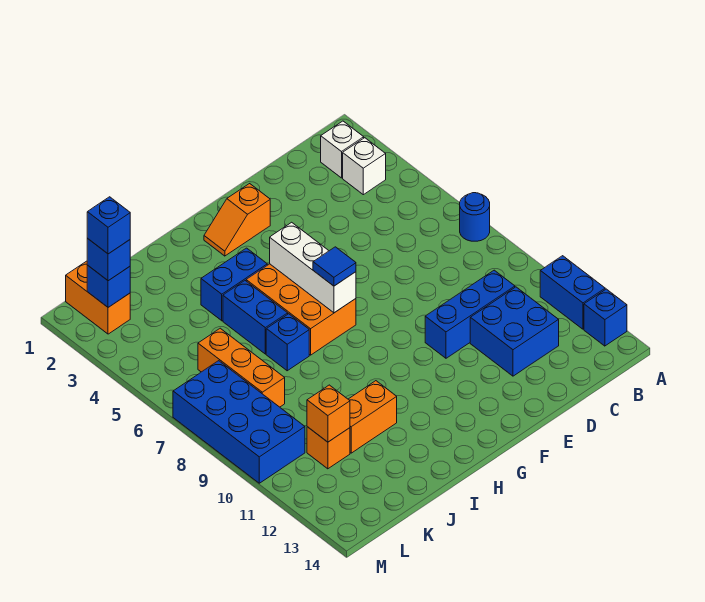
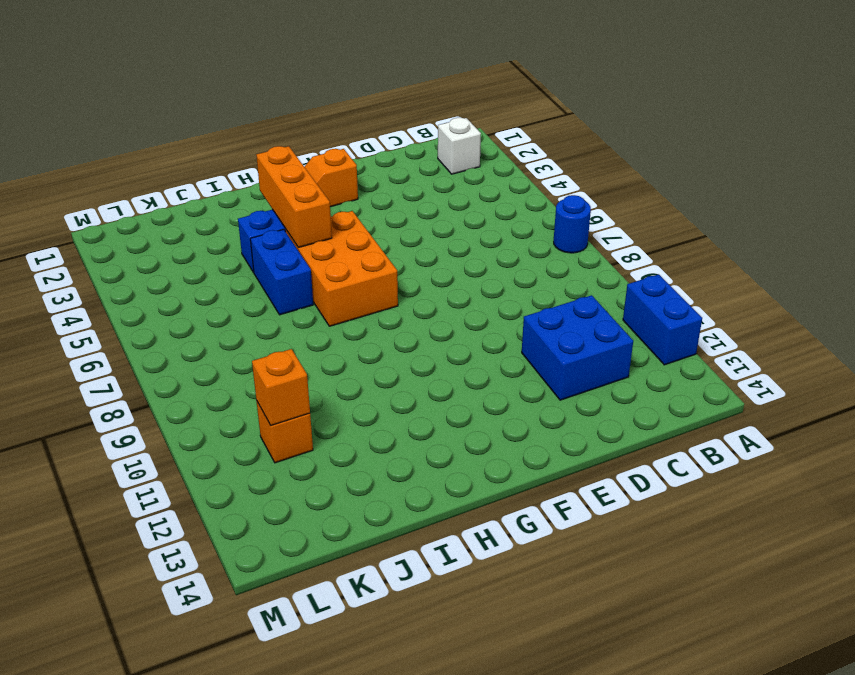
orange 1x3 brick [256,146,332,247] -> orange 1x3 brick moved to [198,328,285,407]
none -> blue 1x1 brick [584,289,627,346]
none -> white 1x1 brick [343,138,386,195]
none -> blue 1x3 brick [425,270,515,358]

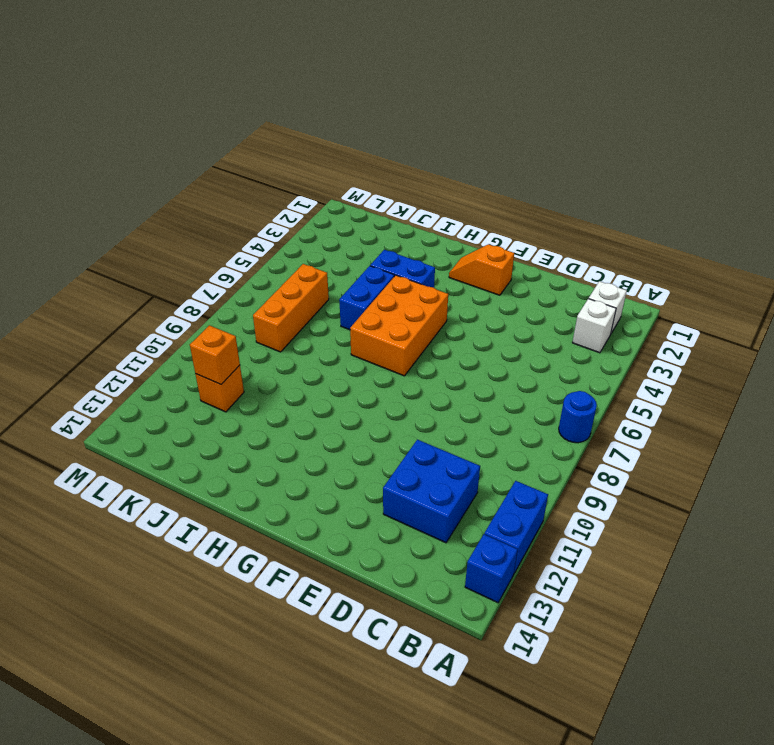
none -> blue 1x3 brick [425,270,515,358]
none -> blue 1x1 brick [266,314,309,371]
none -> orange 1x2 brick [348,381,397,453]

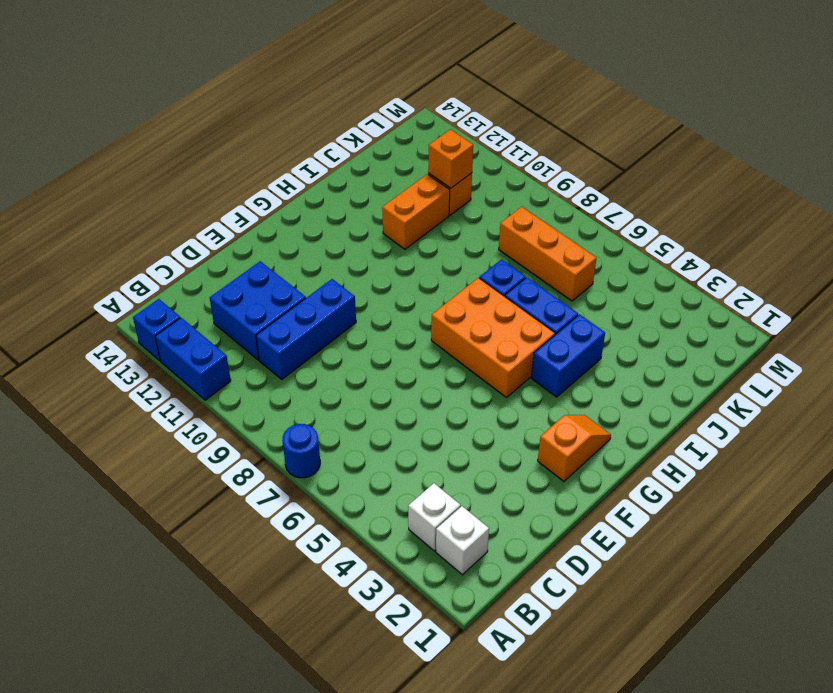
none -> orange 1x2 brick [66,261,130,334]
none -> blue 2x4 brick [173,361,305,483]
none -> white 1x3 brick [270,222,356,313]

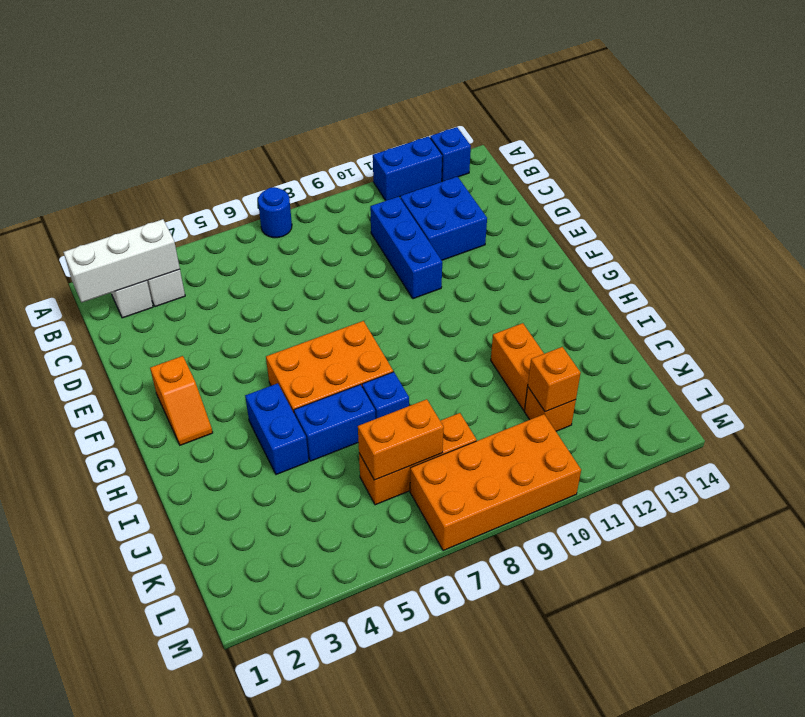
white 1x3 brick [64,219,180,302] -> white 1x3 brick moved to [270,222,356,313]
orange 1x2 brick [358,399,444,480] -> orange 1x2 brick moved to [66,261,130,334]
orange 2x4 brick [410,414,581,551] -> blue 2x4 brick [173,361,305,483]
none -> blue 1x1 brick [87,265,130,307]
none -> blue 1x1 tile [313,247,356,286]
none -> blue 1x1 brick [87,238,130,281]

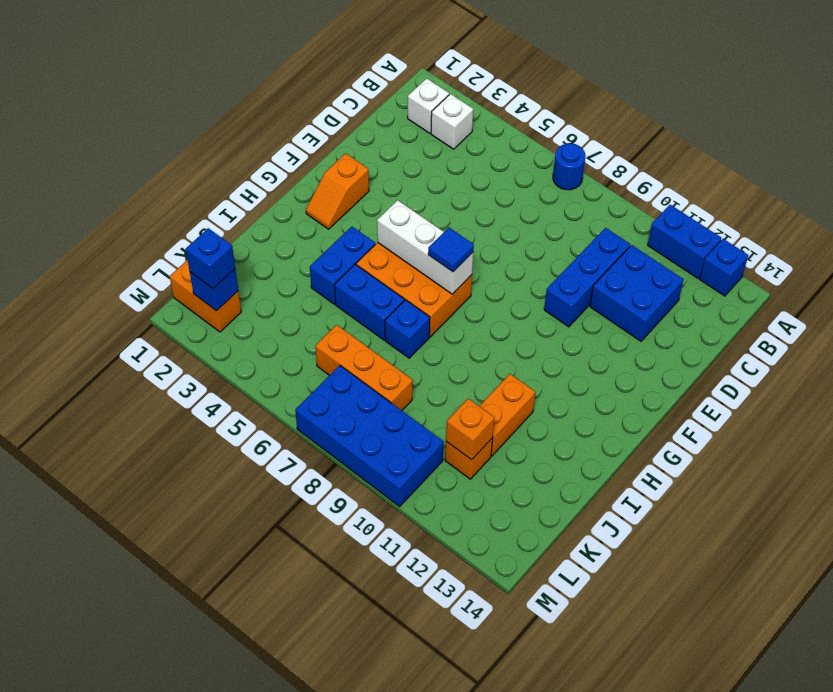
none -> blue 1x1 brick [87,197,130,254]

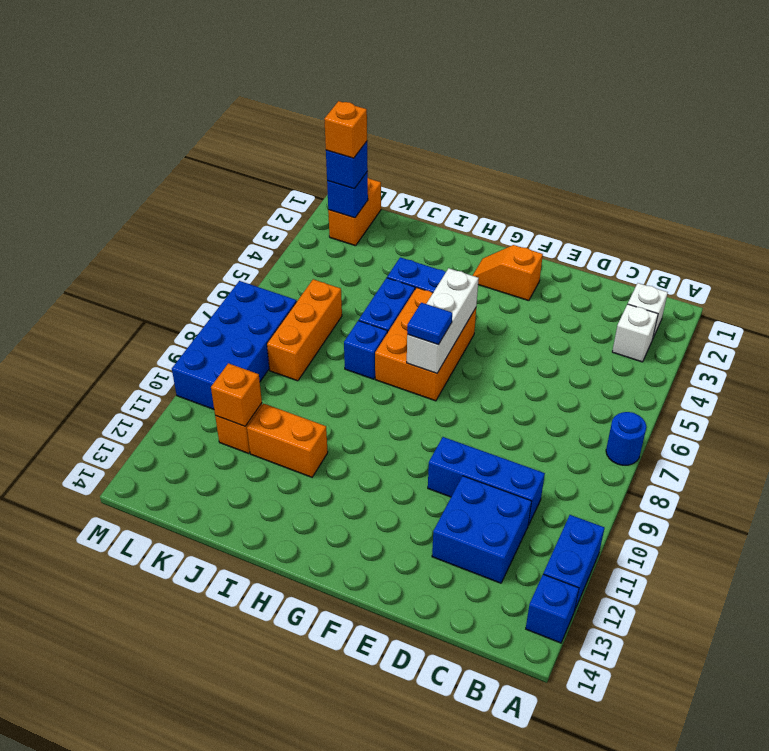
orange 1x1 brick [324,101,367,158] -> blue 1x1 brick [87,197,130,254]

